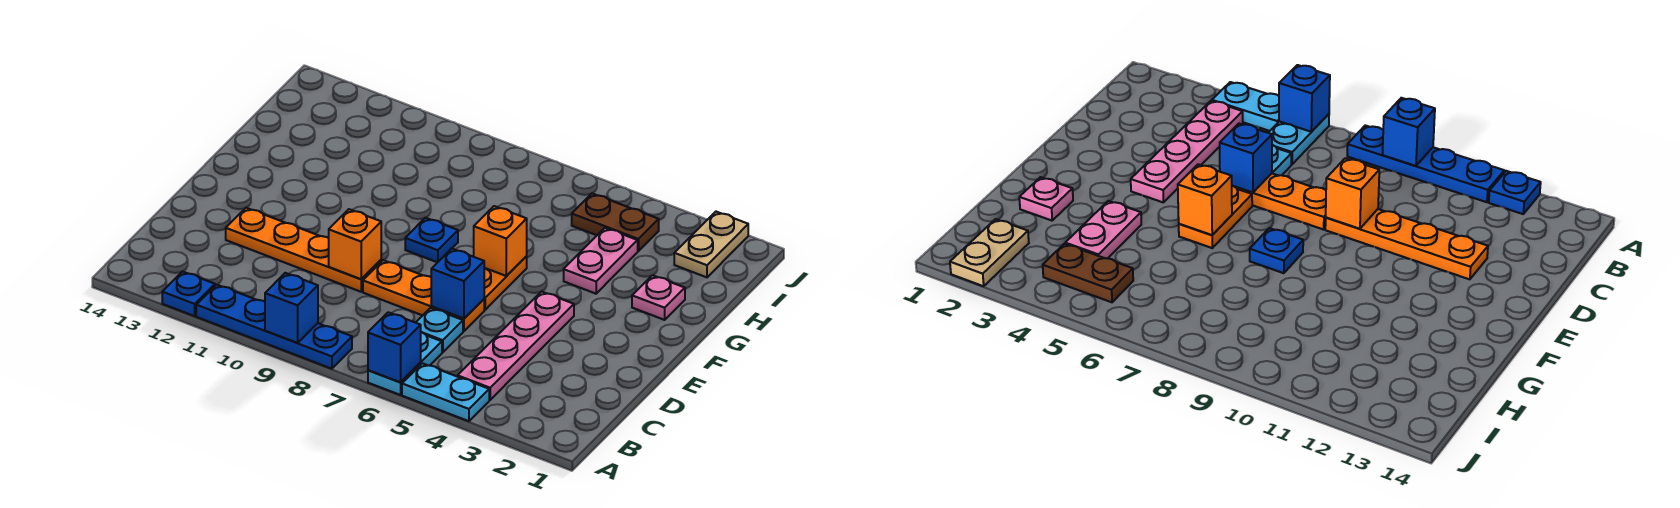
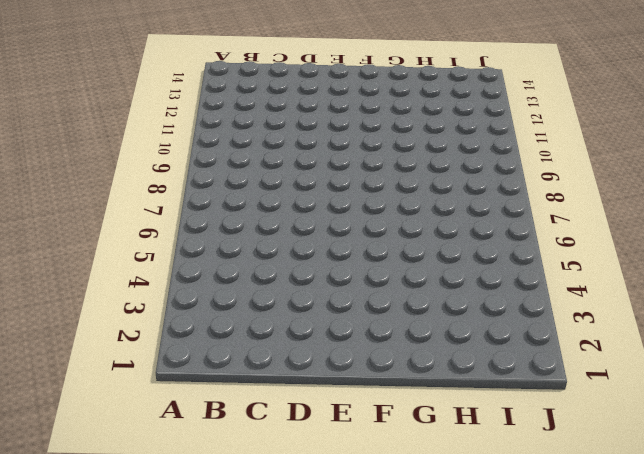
none -> cyan 1x2 plate [402,363,489,421]
none -> cyan 1x2 plate [368,332,442,395]
none -> blue 1x4 plate [196,285,352,369]

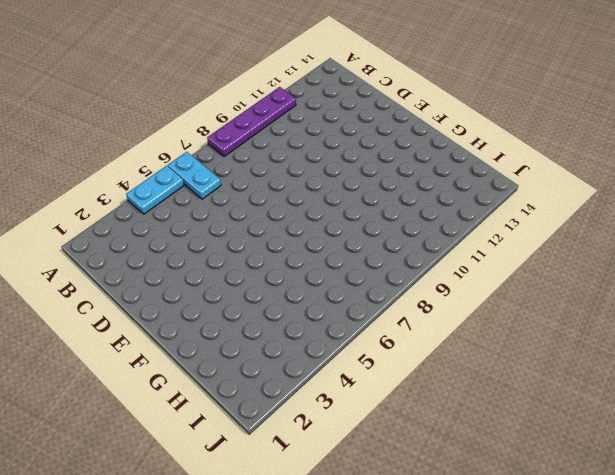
purple 1x4 plate [207,87,296,157] -> blue 1x4 plate [196,285,352,369]
none -> blue 1x1 plate [162,271,215,316]
none -> pink 1x4 plate [458,291,574,400]
none -> cyan 1x1 plate [416,308,463,352]

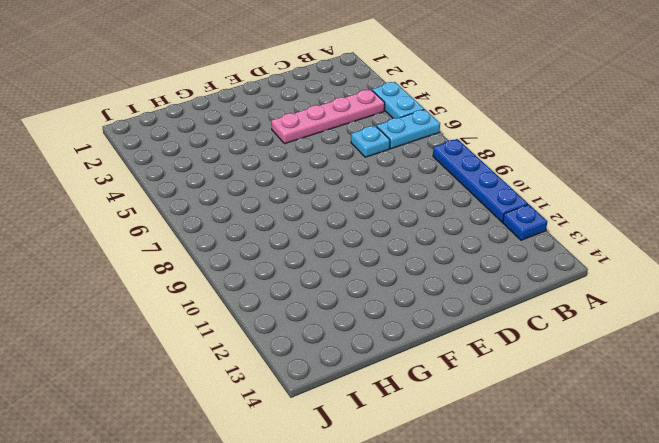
none -> orange 1x3 plate [363,260,484,331]
none -> orange 1x4 plate [226,208,381,292]
none -> orange 1x2 plate [484,257,527,310]

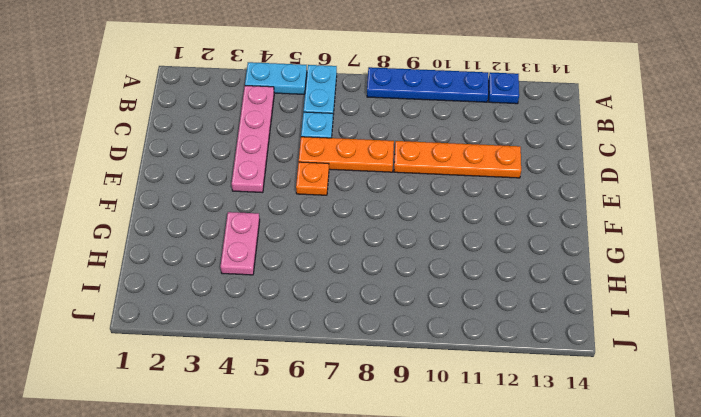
orange 1x1 plate [296,162,329,195] -> orange 1x2 plate [484,257,527,310]
none -> blue 1x1 plate [405,218,458,262]
none -> pink 1x1 plate [632,275,685,320]
none -> tan 1x2 plate [674,212,748,277]

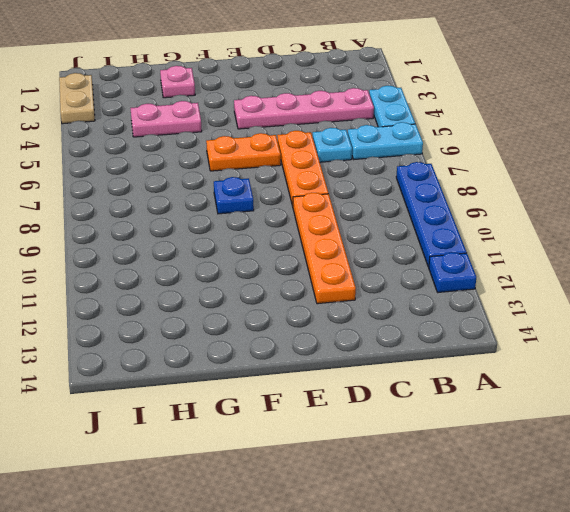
tan 1x2 plate [59,73,95,124] -> tan 1x2 plate turned to [674,212,748,277]
none -> brown 1x2 plate [572,193,659,251]
none -> blue 1x1 brick [368,312,421,382]
none -> blue 1x1 brick [265,273,318,343]

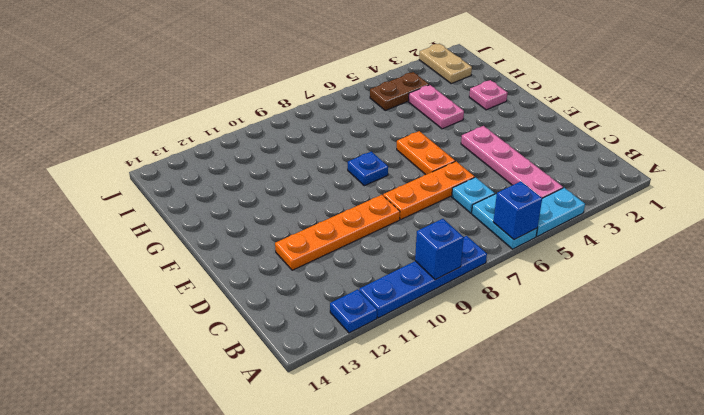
none -> blue 1x1 brick [431,248,484,318]
none -> orange 1x1 brick [329,209,381,279]
none -> orange 1x1 brick [474,206,527,276]

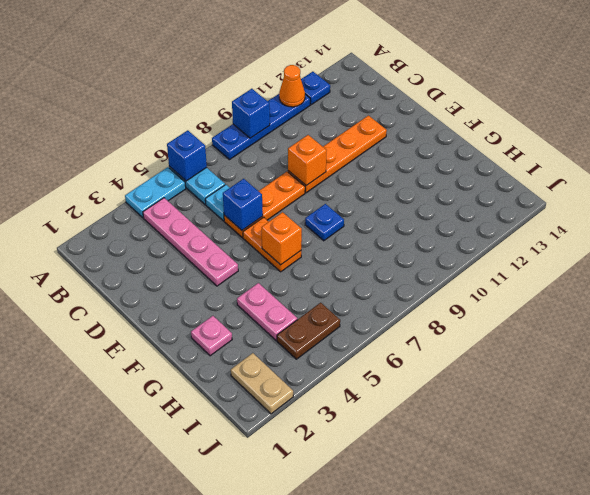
orange 1x1 cone [279,65,305,107] -> none

